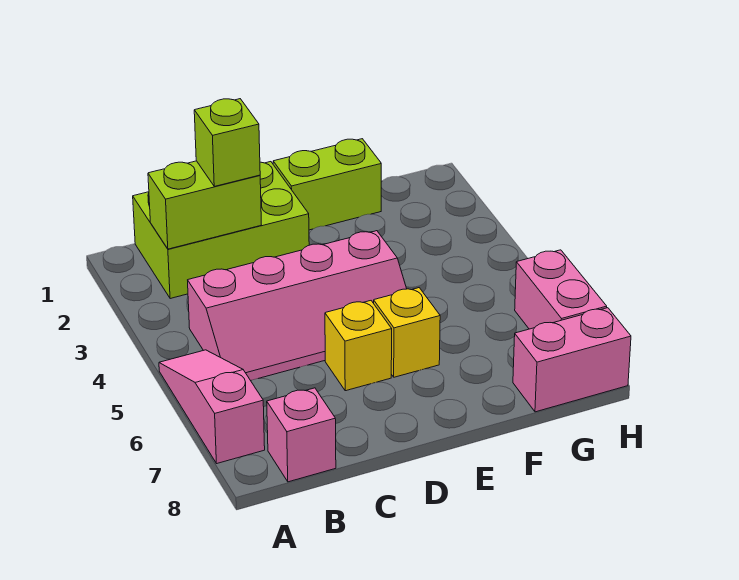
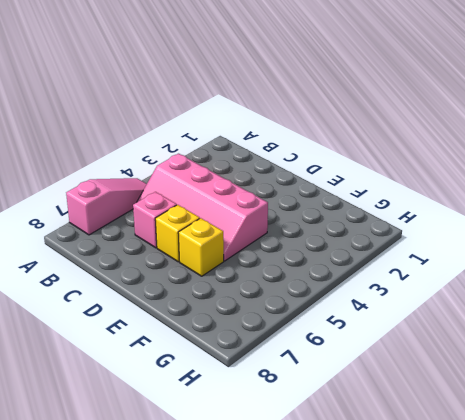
pink 1x1 brick [133,192,177,248] -> pink 1x1 brick moved to [267,388,336,482]
none -> lime 2x3 brick [133,162,309,299]
none -> lime 1x2 brick [273,139,381,230]

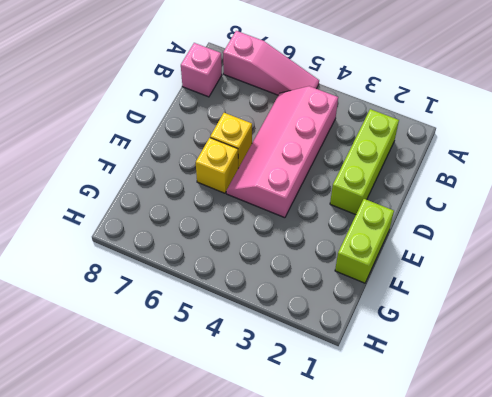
lime 1x3 brick [330,109,399,215] -> lime 2x3 brick [133,162,309,299]
none -> pink 1x2 brick [513,308,631,412]
none -> pink 1x2 brick [515,250,607,329]

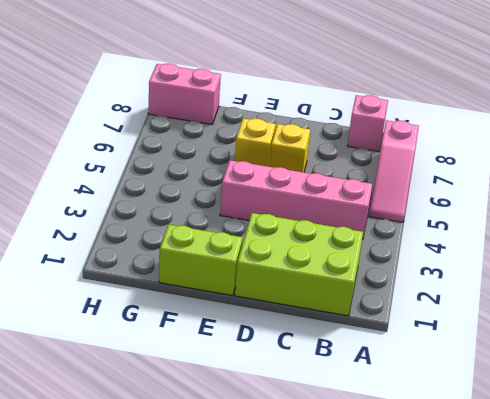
none -> pink 1x2 brick [515,250,607,329]
none -> lime 1x2 brick [148,161,261,249]

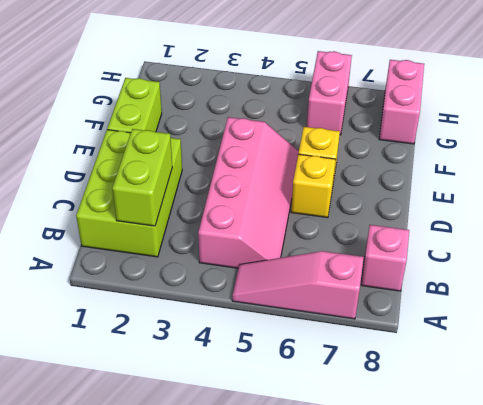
pink 1x2 brick [307,51,352,135] -> pink 1x2 brick turned to [515,250,607,329]
none -> lime 1x1 brick [194,99,260,186]

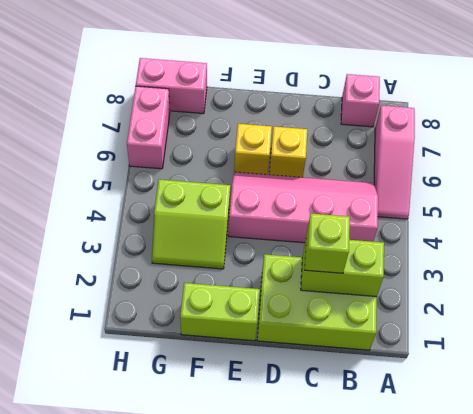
lime 2x2 slope [152,179,230,269] -> none

